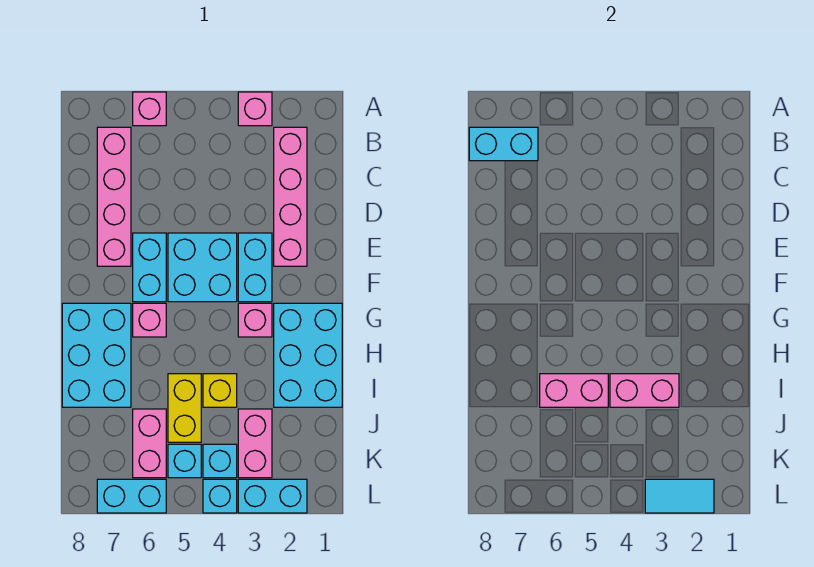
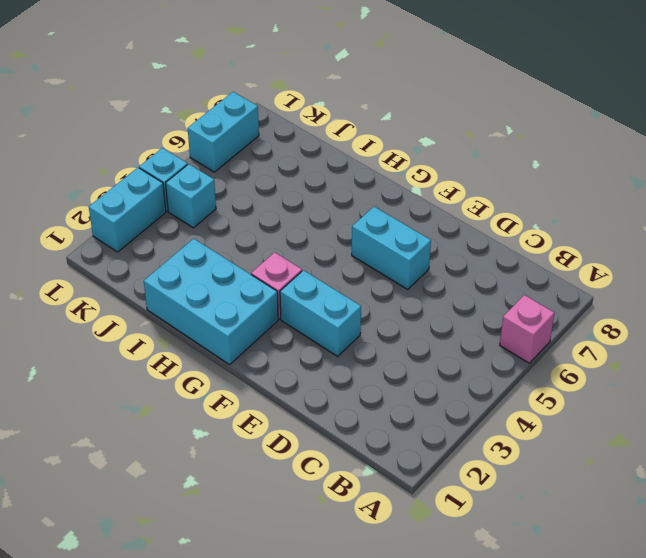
none -> pink 1x1 brick [238,92,272,126]
none -> pink 1x4 brick [274,127,307,266]
none -> pink 1x4 brick [97,127,131,266]

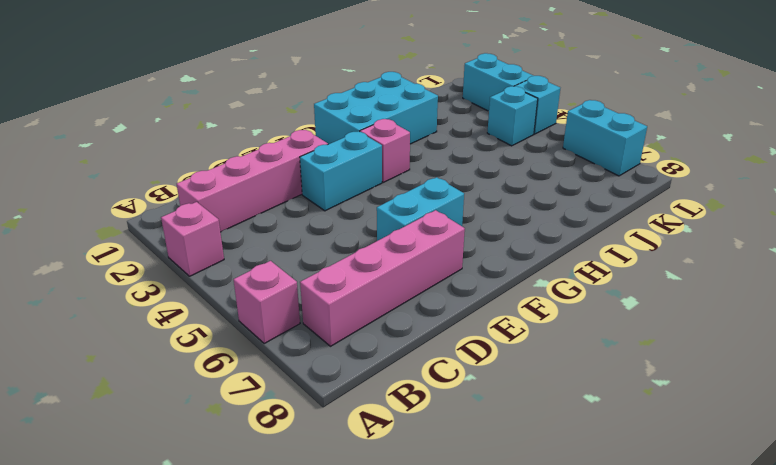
none -> cyan 2x2 brick [168,233,237,302]
none -> pink 1x1 brick [133,303,166,337]
none -> cyan 2x3 brick [62,303,131,407]

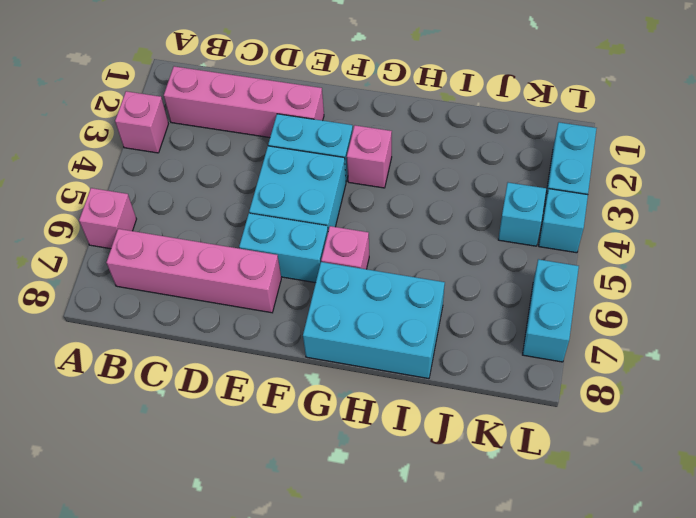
none -> cyan 2x3 brick [274,303,342,407]
none -> yellow 1x1 brick [203,374,237,407]
none -> yellow 1x2 brick [168,374,201,442]

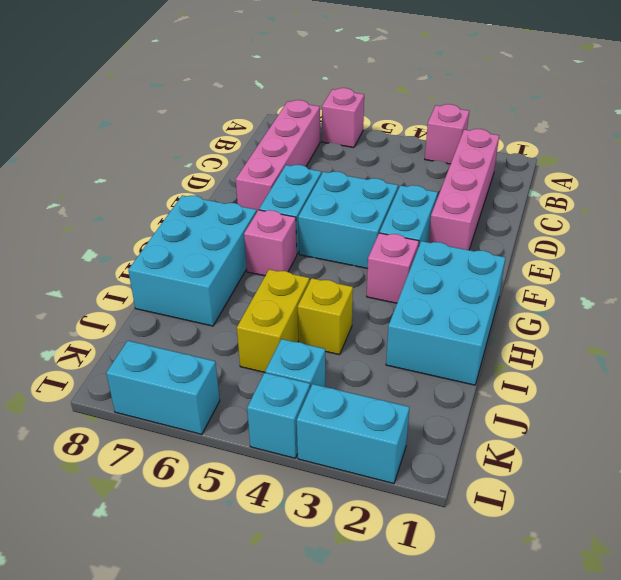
none -> pink 1x2 brick [238,409,272,478]
none -> pink 1x2 brick [133,409,166,478]
none -> cyan 1x1 brick [168,444,201,478]

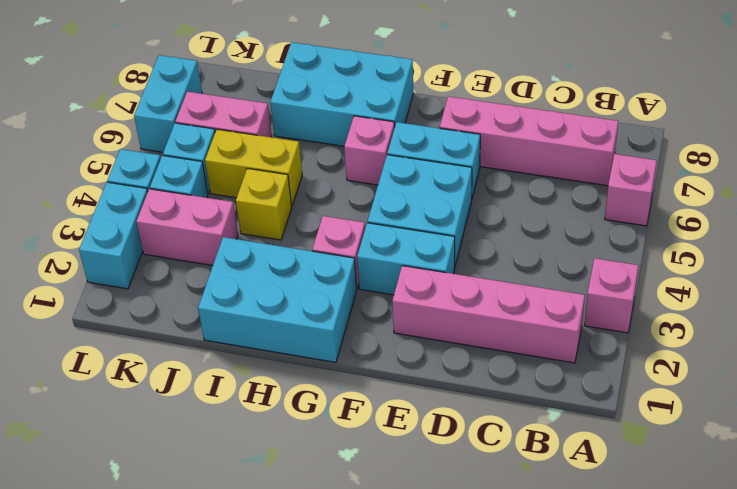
none -> cyan 1x2 brick [469,127,538,161]
none -> pink 1x2 brick [610,374,679,407]
none -> pink 1x2 brick [540,374,608,407]

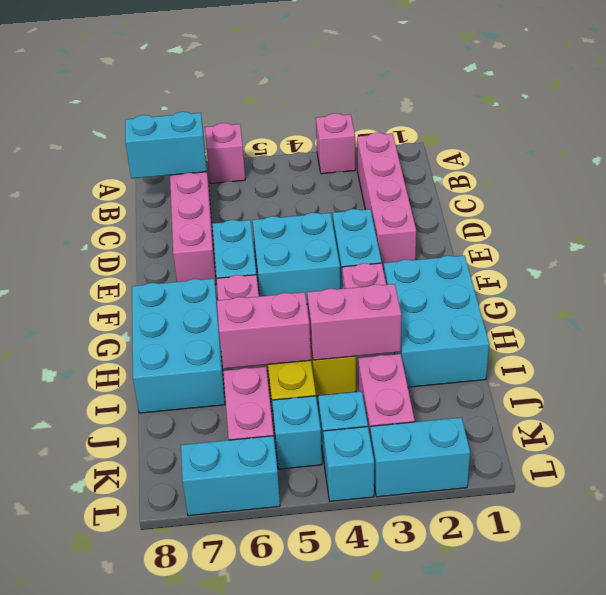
none -> cyan 1x2 tile [645,479,714,513]

